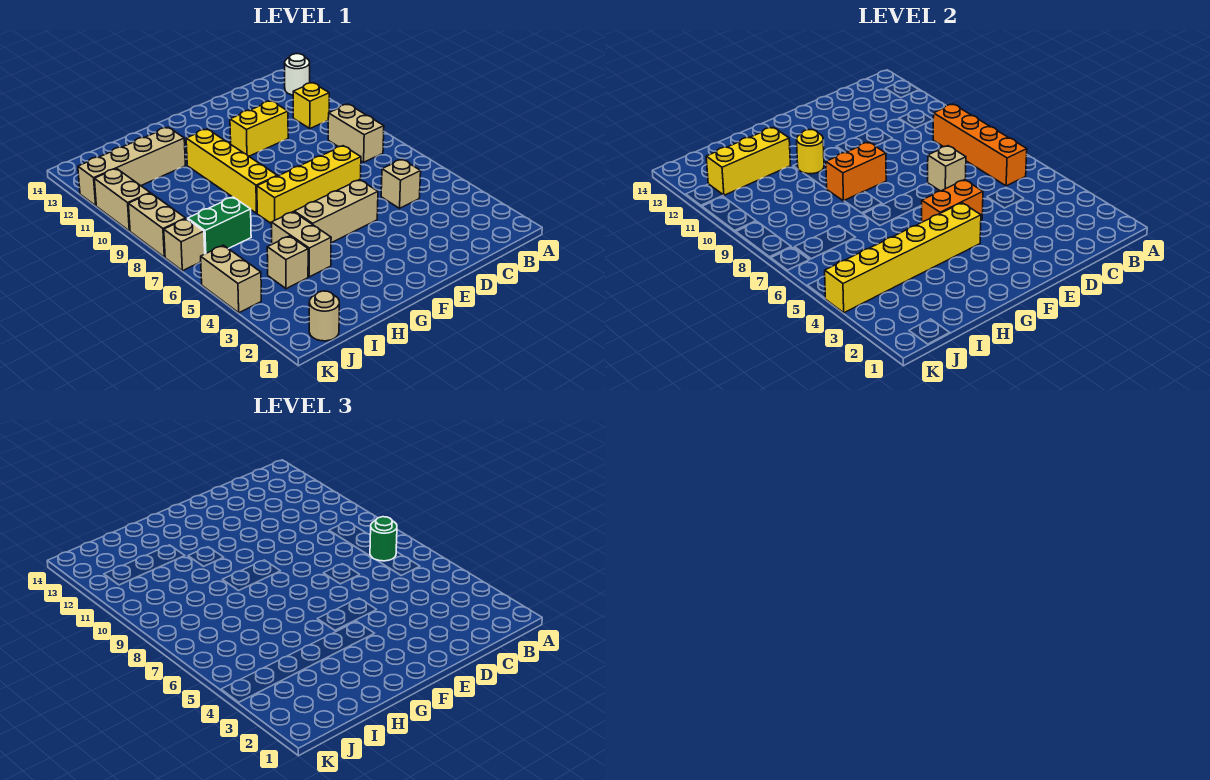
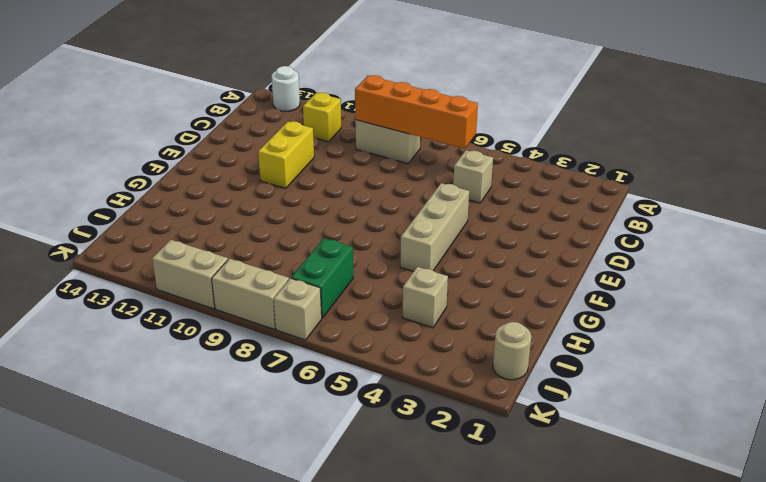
none -> yellow 1x4 brick [257,146,361,224]
none -> yellow 1x4 brick [186,129,277,213]
none -> tan 1x2 brick [271,212,331,277]

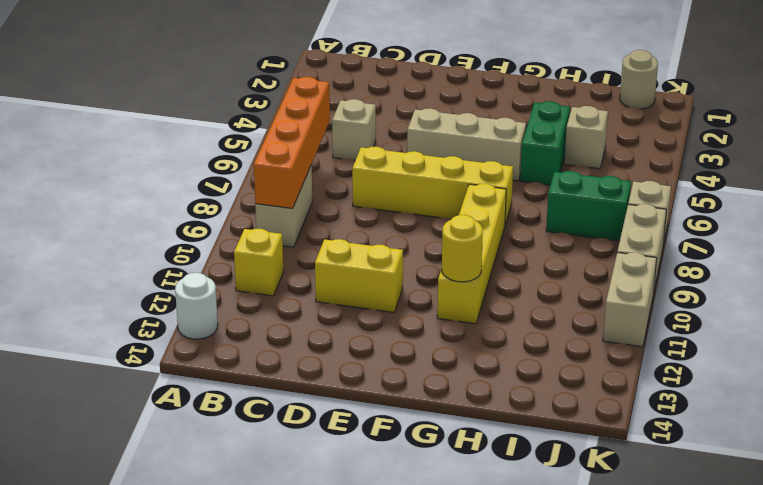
green 1x2 brick [520,101,570,185] -> tan 1x2 brick [271,212,331,277]
none -> tan 1x4 brick [78,127,185,206]
none -> tan 1x2 brick [201,245,261,313]
none -> tan 1x1 brick [928,146,966,191]

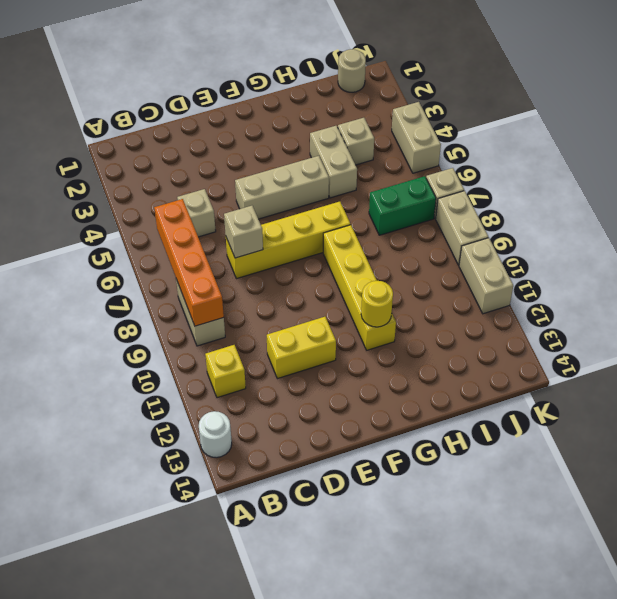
none -> tan 1x4 brick [78,127,185,206]
none -> orange 1x2 brick [921,180,983,222]
none -> yellow 1x6 brick [825,203,981,313]

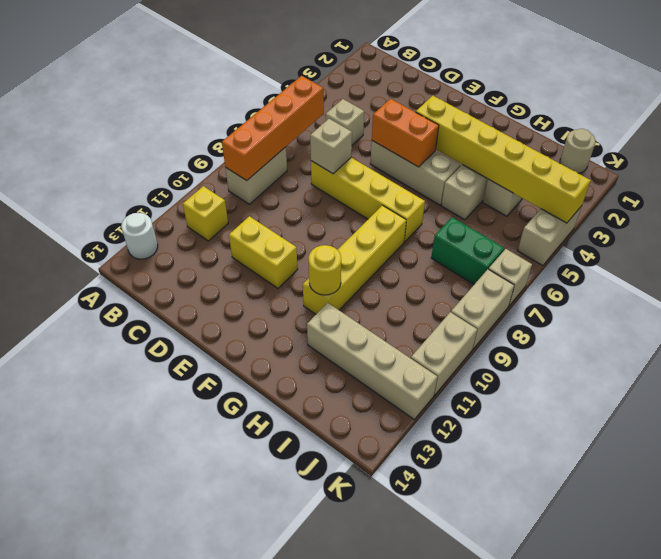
none -> orange 1x2 brick [826,142,886,201]
none -> yellow 1x3 brick [706,127,790,195]
none -> green 1x1 round brick [370,517,397,561]

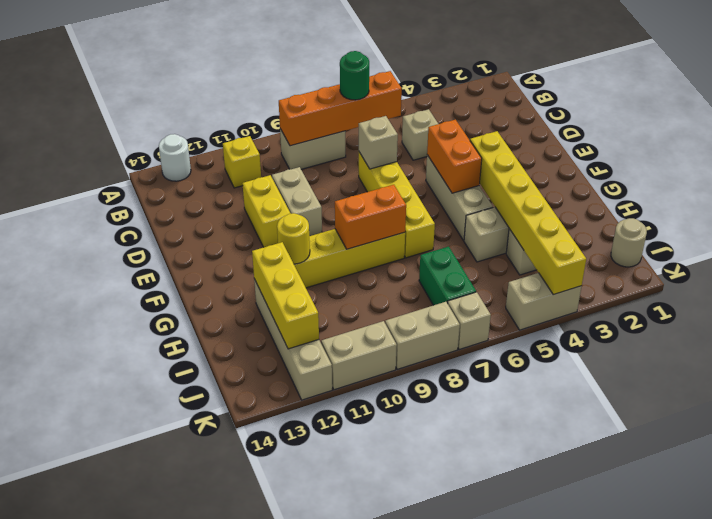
tan 1x2 brick [272,167,322,236] -> none
orange 1x2 brick [335,185,406,249] -> orange 1x2 brick turned to [826,142,886,201]

